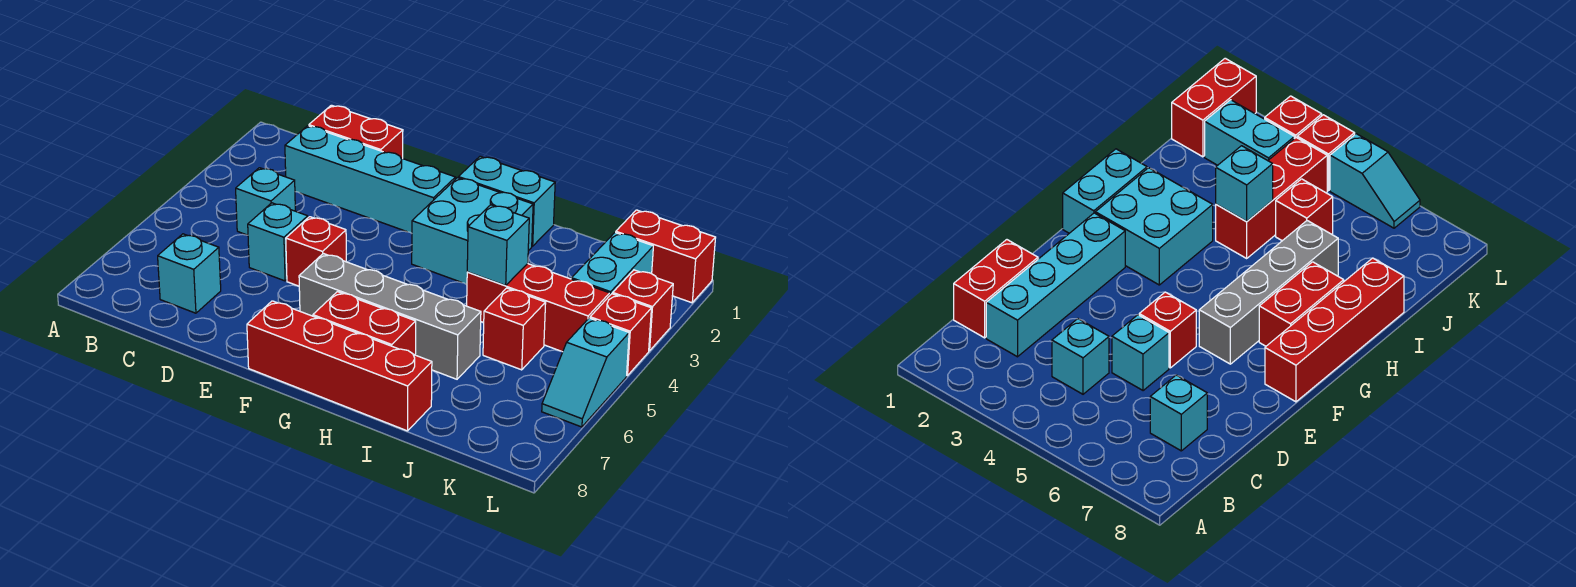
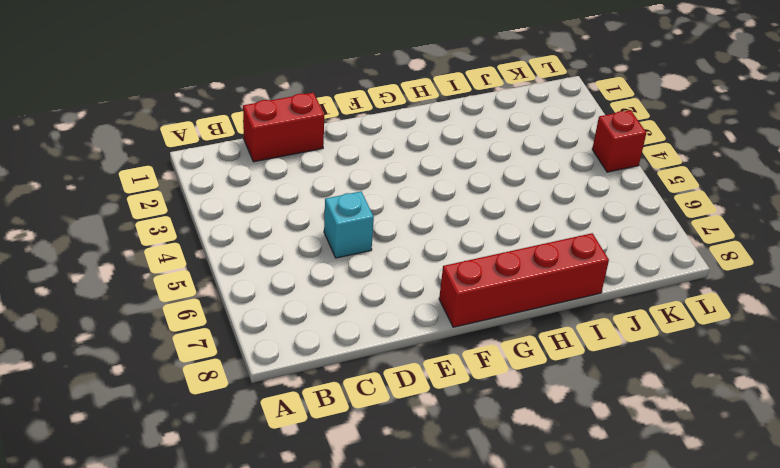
none -> cyan 1x4 brick [285,126,456,233]
none -> cyan 1x1 brick [236,168,295,235]
none -> cyan 1x1 brick [158,234,221,313]

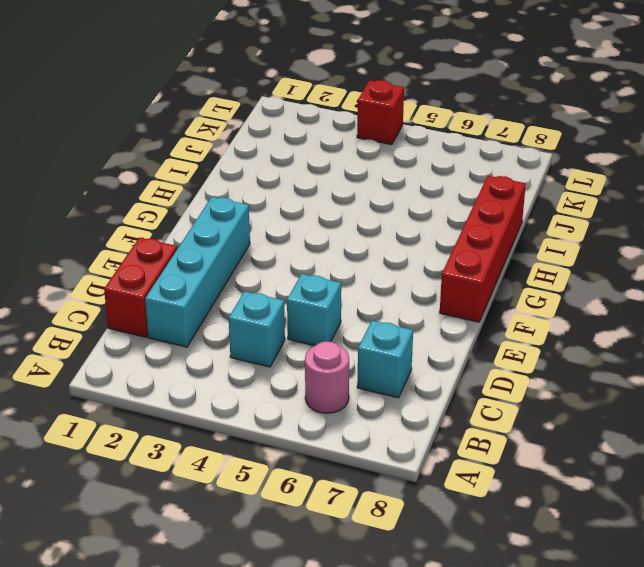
pink 1x1 round brick [305,341,349,413] -> none
none -> red 1x1 brick [286,217,346,286]
none -> grey 1x4 brick [299,253,481,379]
none -> cyan 1x2 brick [458,156,555,246]

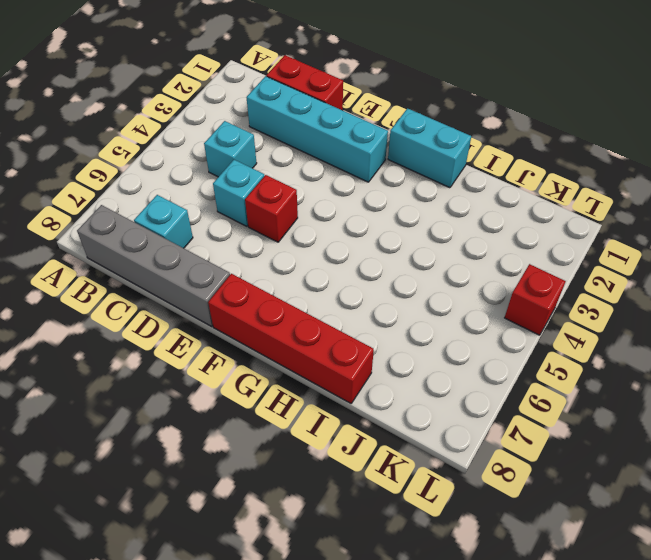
grey 1x4 brick [77,205,230,326] -> grey 1x4 brick moved to [299,253,481,379]
none -> cyan 2x2 brick [412,178,533,284]
none -> red 1x2 brick [313,292,416,355]
none -> red 1x3 brick [467,264,610,352]

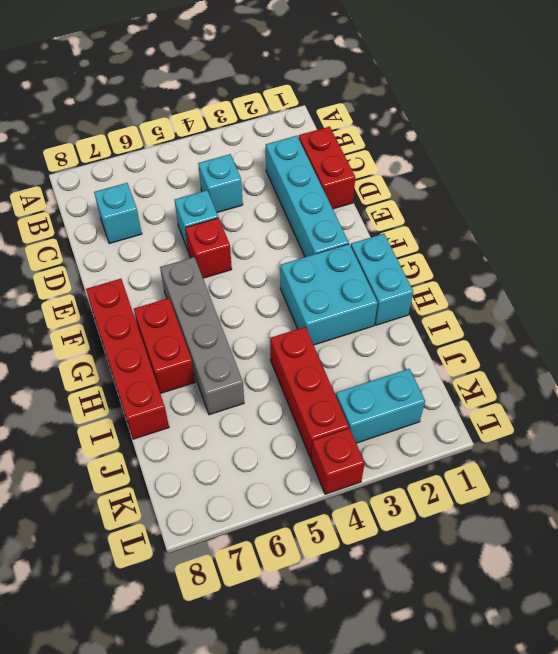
none -> red 1x1 brick [483,288,546,370]
none -> red 1x2 brick [616,210,716,303]
none -> red 1x1 brick [613,270,673,351]

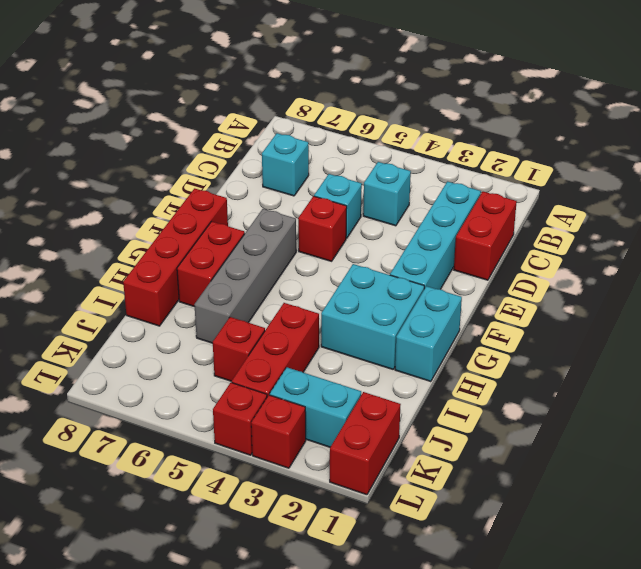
none -> cyan 1x2 slope [542,318,629,427]
none -> cyan 1x1 brick [467,205,529,285]

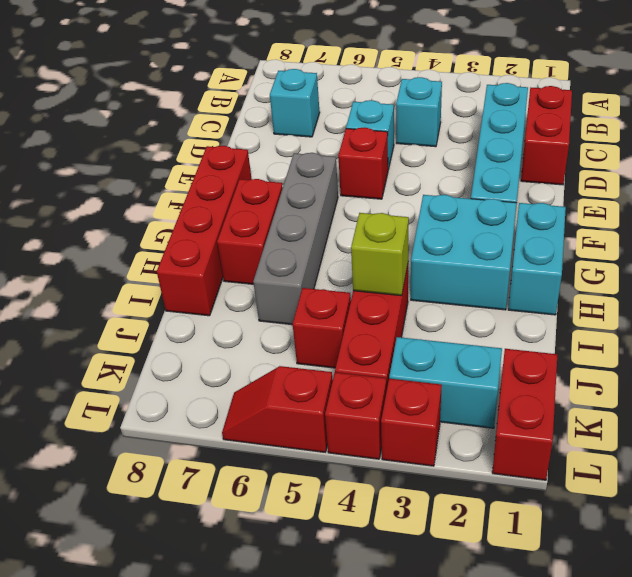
lime 1x1 brick [351,213,409,296] -> cyan 1x1 brick [467,205,529,285]
red 1x2 slope [222,366,333,452] -> cyan 1x2 slope [542,318,629,427]

